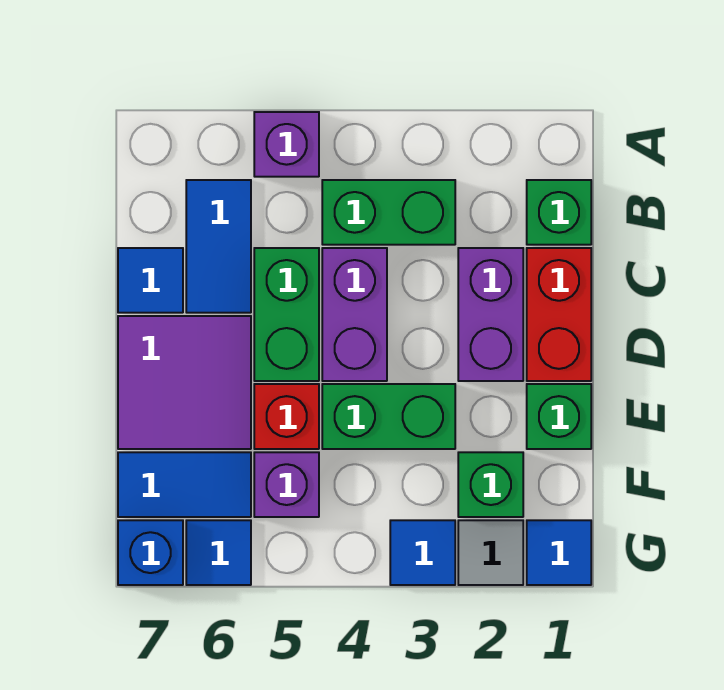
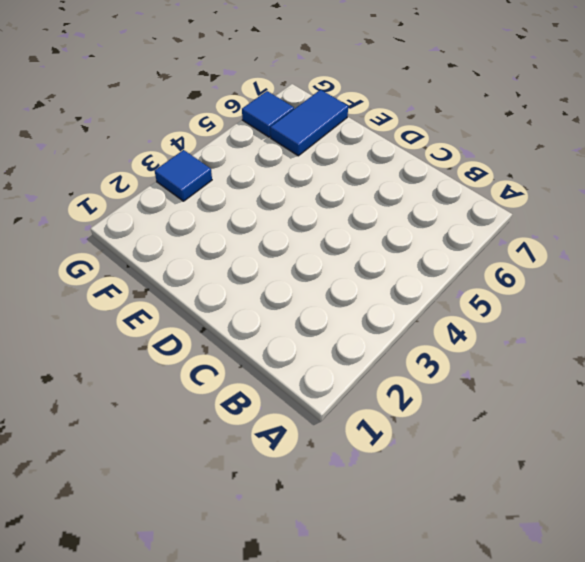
none -> purple 1x1 brick [254,112,319,177]
none -> green 1x1 brick [527,180,591,245]
none -> green 1x2 brick [322,180,455,245]

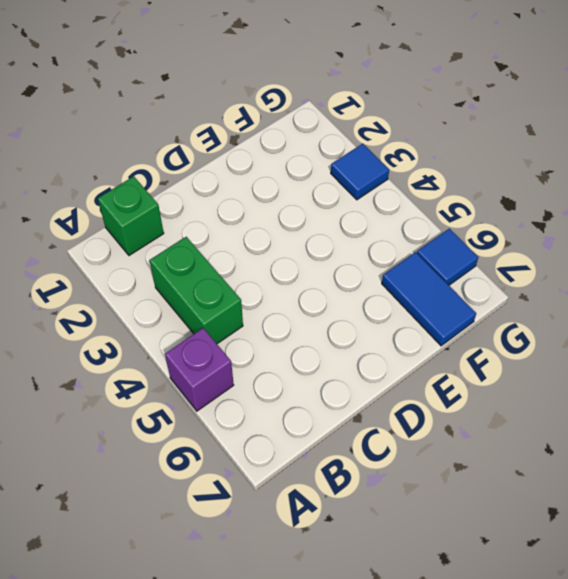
none -> blue 1x2 tile [186,180,251,313]
none -> red 1x2 brick [527,248,591,381]
none -> purple 1x2 brick [458,248,523,381]

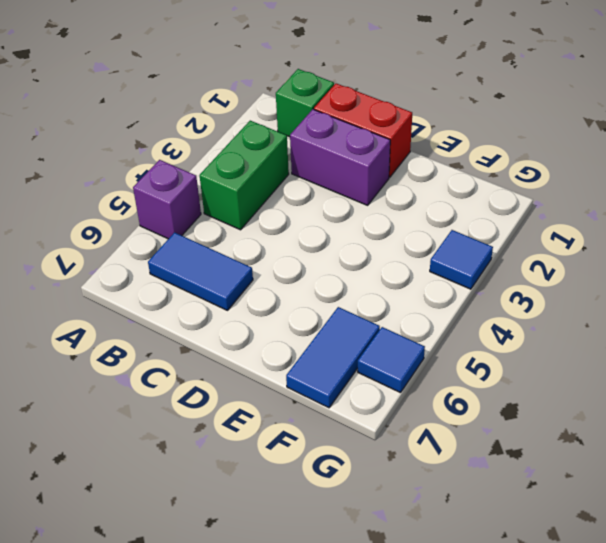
none -> purple 1x2 brick [322,248,387,381]
none -> green 1x2 brick [254,248,319,381]
none -> blue 1x1 tile [118,248,183,313]

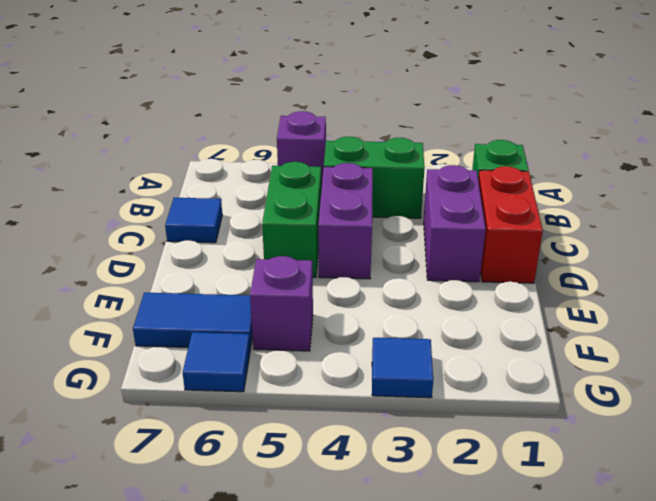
none -> blue 1x2 tile [186,180,251,313]
none -> purple 2x2 tile [118,316,251,449]
none -> green 1x1 brick [527,384,591,449]

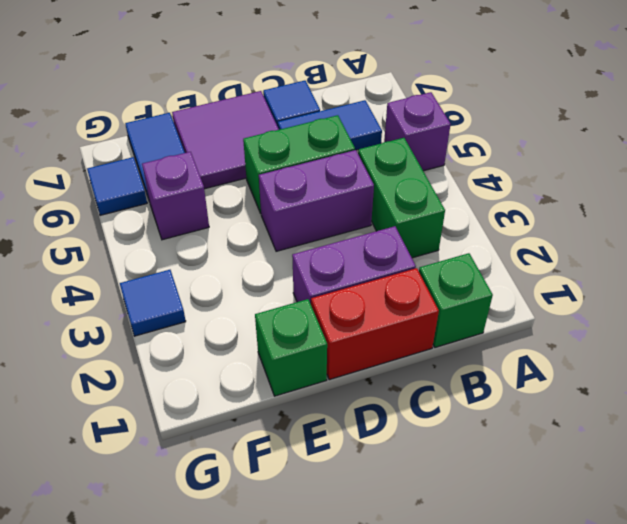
none -> green 1x2 brick [322,384,455,449]
none -> red 1x1 brick [254,384,319,449]
none -> green 1x1 brick [458,452,523,517]

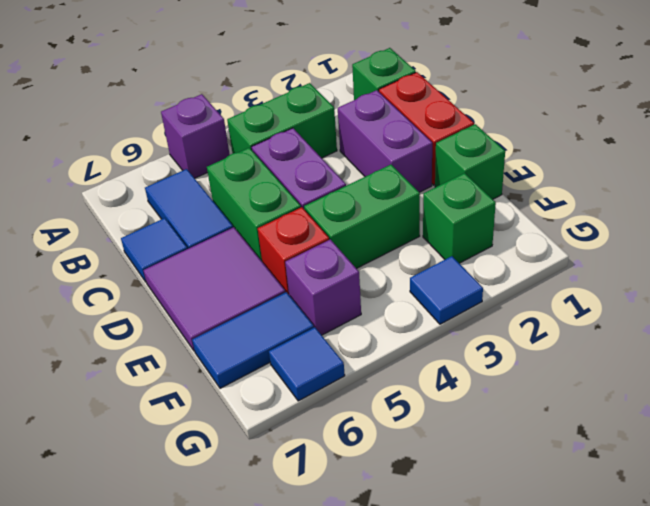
none -> blue 1x1 tile [527,520,591,585]
none -> grey 1x1 tile [458,520,523,585]
none -> blue 1x1 brick [118,520,183,585]

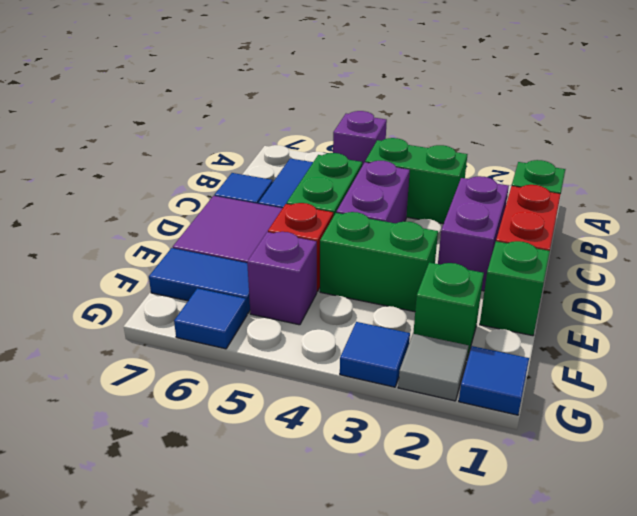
none -> blue 1x1 brick [118,520,183,585]

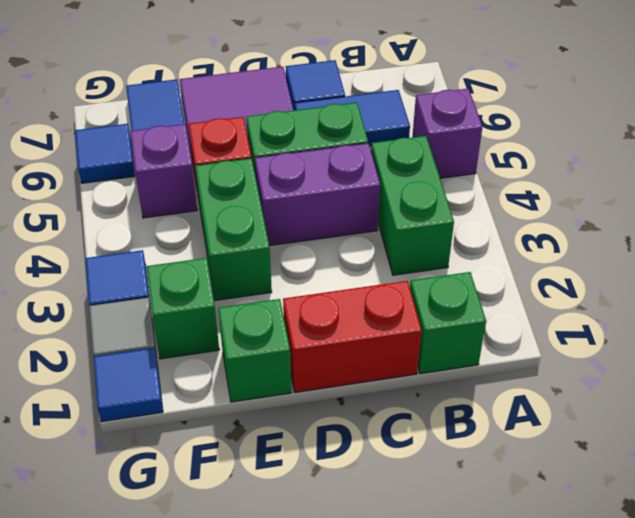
none -> purple 1x2 brick [458,248,523,381]
none -> blue 1x1 brick [118,520,183,585]

